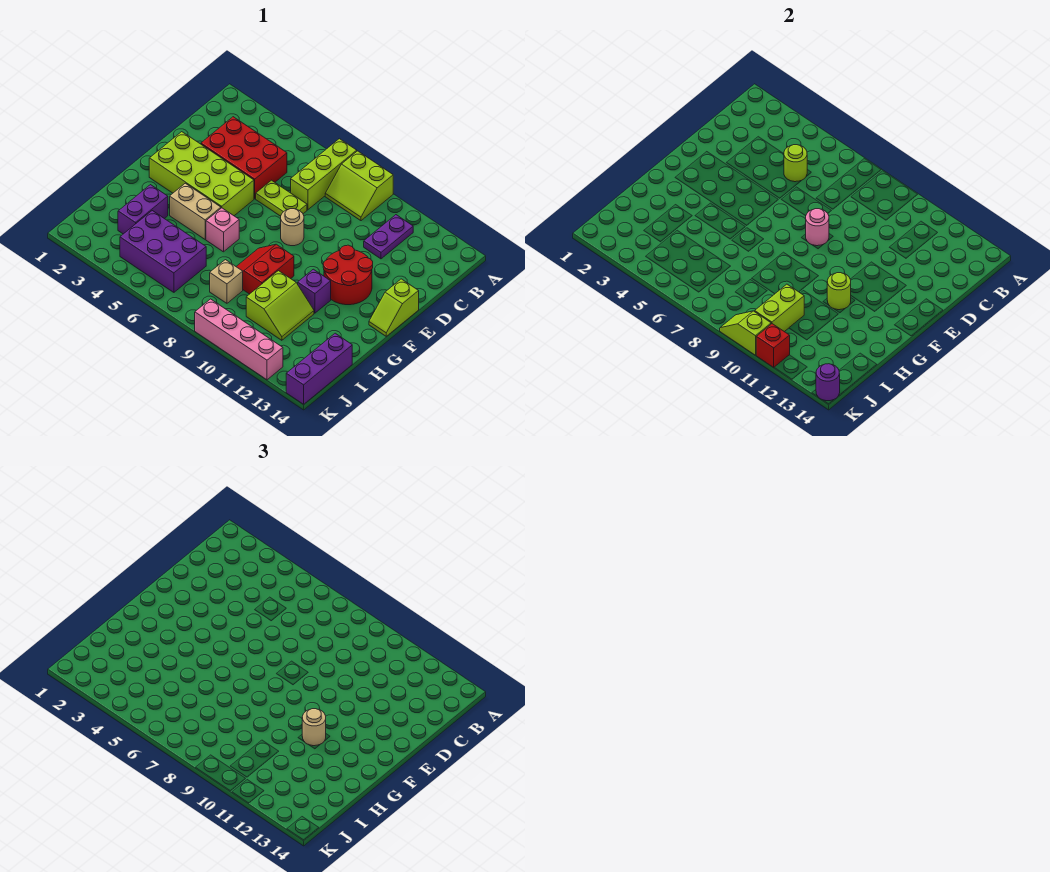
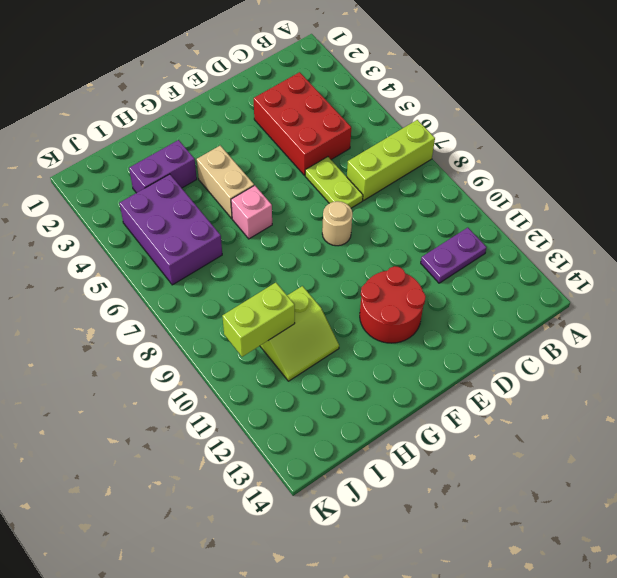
none -> lime 2x2 slope [325,151,393,221]
none -> lime 2x4 brick [149,132,254,216]
none -> lime 1x2 slope [369,279,419,336]

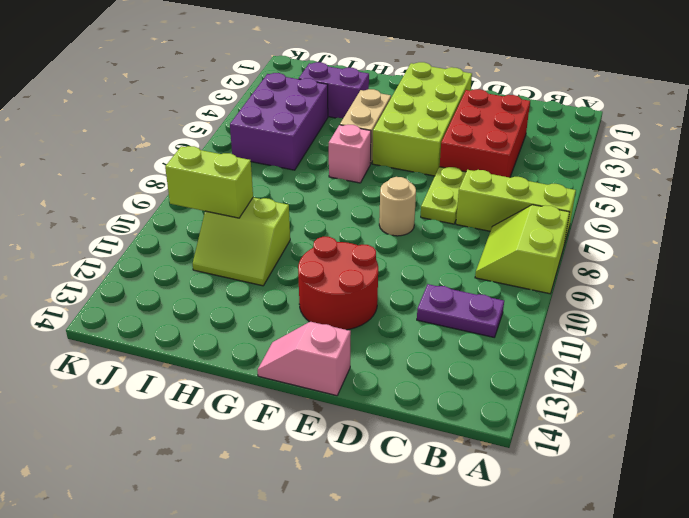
pink 1x2 slope [257,322,351,396] -> lime 1x2 slope [369,279,419,336]
none -> red 2x2 slope [236,244,294,294]
none -> purple 1x1 brick [298,269,331,313]
none -> tan 1x1 brick [210,260,243,303]

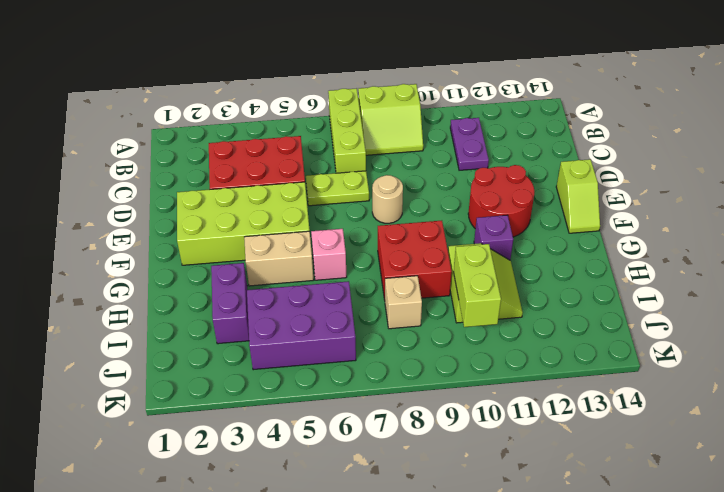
red 2x2 brick [378,221,452,300] -> red 2x2 slope [236,244,294,294]
none -> purple 1x3 brick [286,333,352,404]
none -> pink 1x4 brick [195,299,283,380]
none -> lime 1x1 round brick [784,145,807,182]

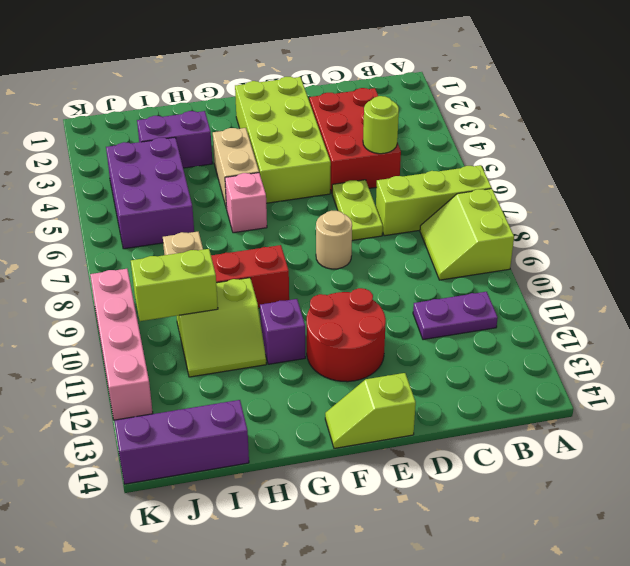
none -> pink 1x1 round brick [806,209,829,246]
none -> lime 1x1 round brick [827,273,851,310]
none -> lime 1x2 slope [720,311,771,355]

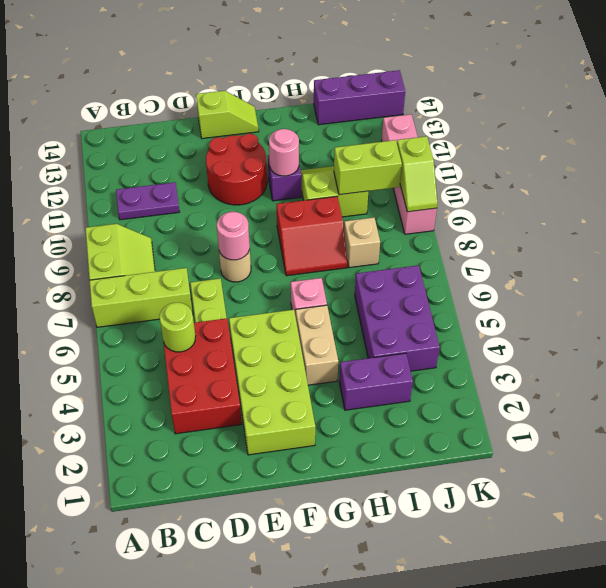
pink 1x1 round brick [269,129,299,176] -> lime 1x1 round brick [827,273,851,310]
none -> red 1x1 brick [756,324,790,367]
none -> purple 1x1 round brick [816,364,840,401]
none -> tan 1x1 round brick [302,709,326,746]

